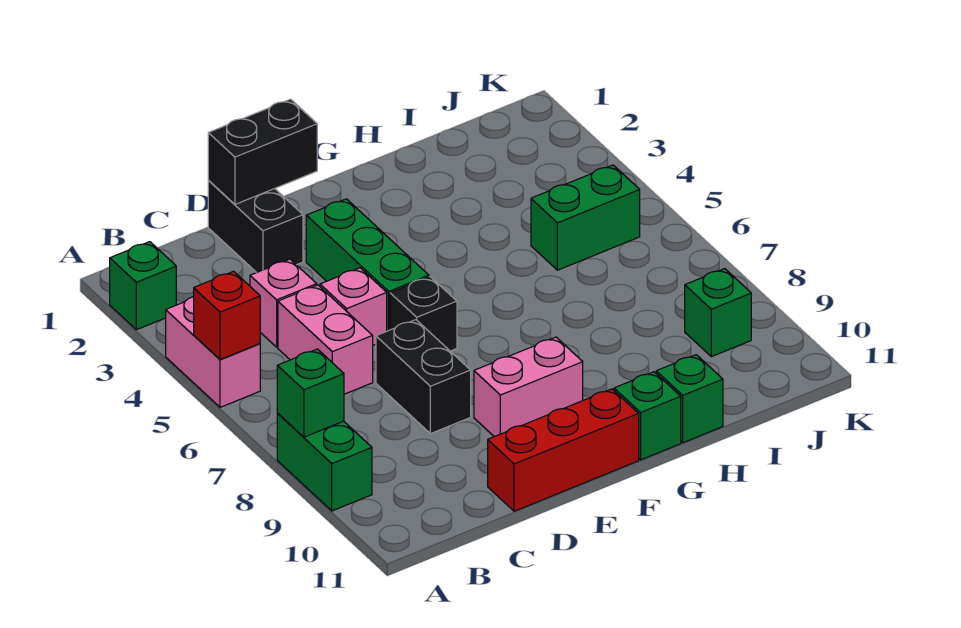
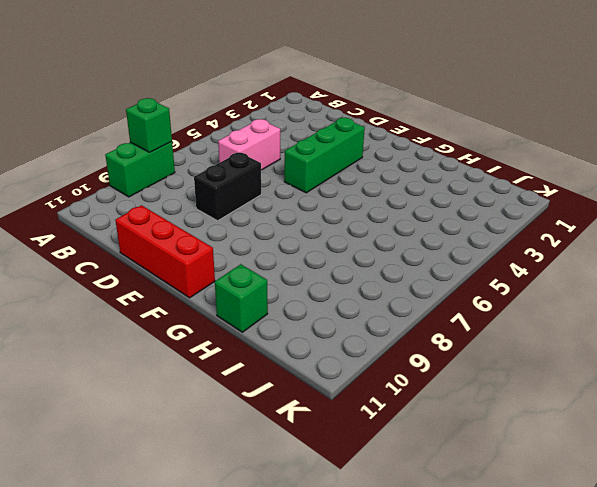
none -> green 1x1 brick [110,242,176,330]
none -> pink 1x2 brick [166,297,260,407]
none -> pink 1x1 brick [250,259,317,347]

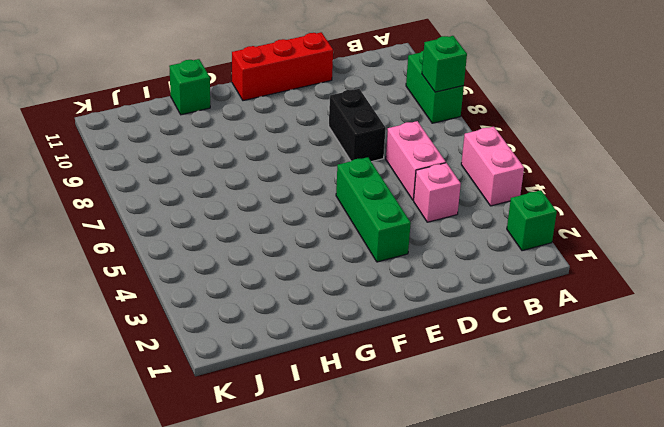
none -> black 1x2 brick [208,181,303,273]
none -> pink 1x1 brick [320,268,387,345]
none -> black 1x1 brick [390,277,457,351]

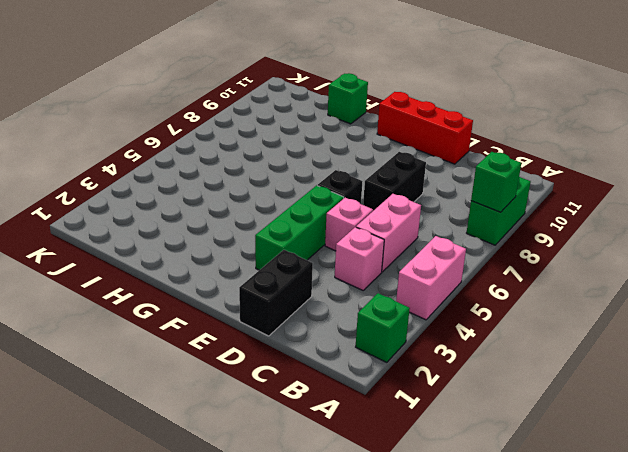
none -> pink 1x2 brick [474,337,583,437]
none -> green 1x1 brick [614,372,681,460]
none -> green 1x2 brick [531,165,640,270]

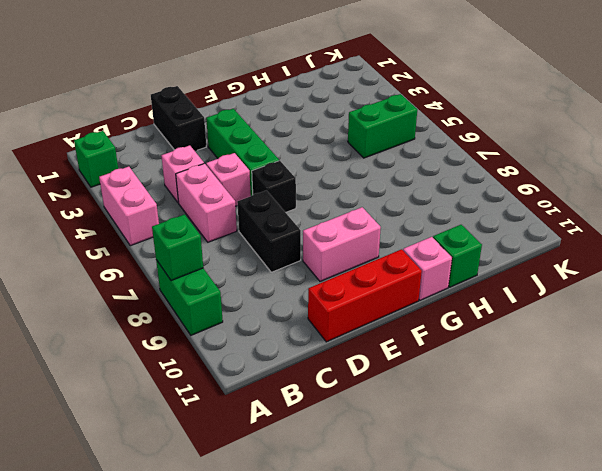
pink 1x1 brick [403,237,452,300] -> green 1x1 brick [614,372,681,460]
none -> green 1x1 brick [685,269,751,357]
none -> red 1x1 brick [194,271,260,360]
none -> black 1x2 brick [208,99,317,204]

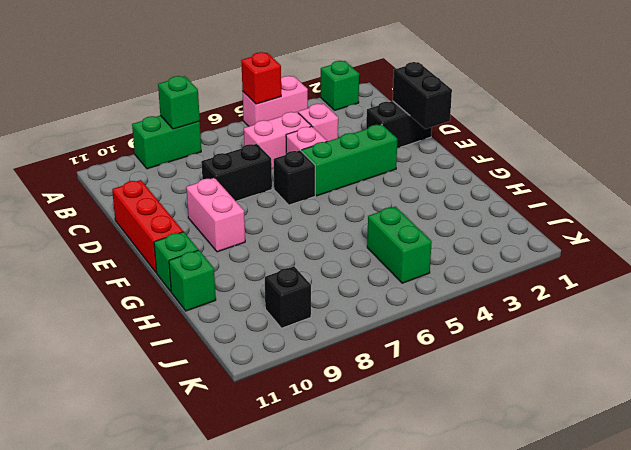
black 1x1 brick [265,266,311,328] -> green 1x1 brick [685,269,751,357]

